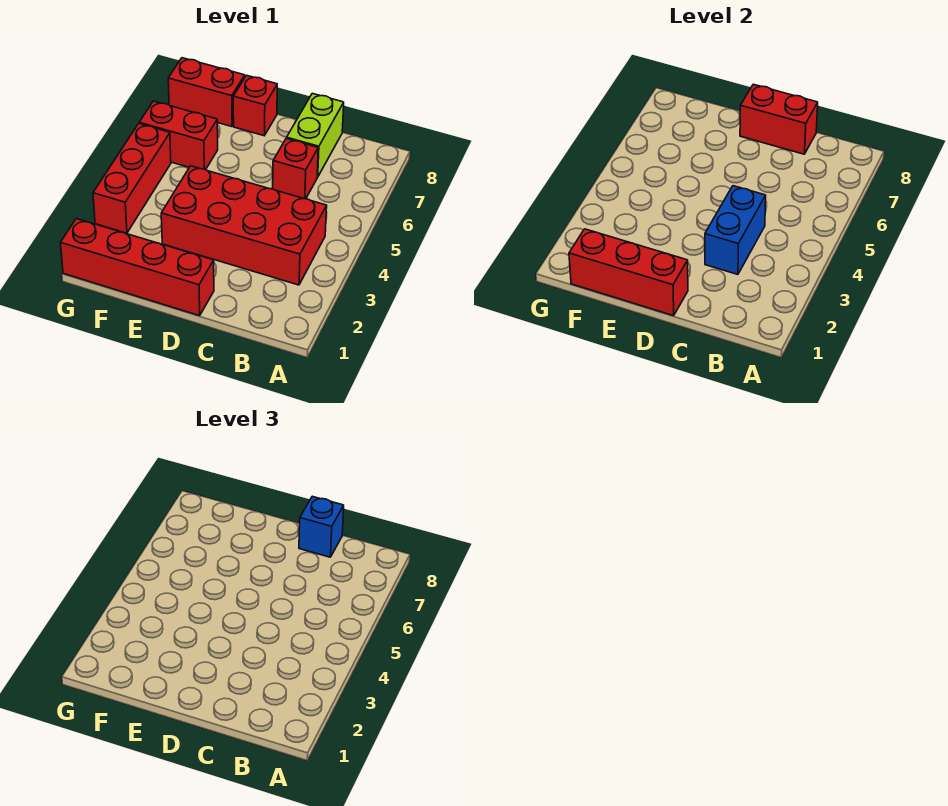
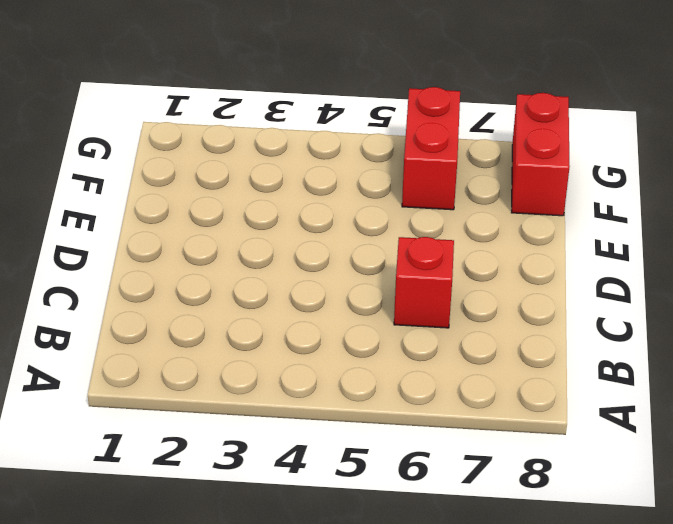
none -> red 2x4 brick [161,166,327,285]
none -> lime 1x2 brick [287,93,344,177]
none -> red 1x4 brick [60,219,214,316]

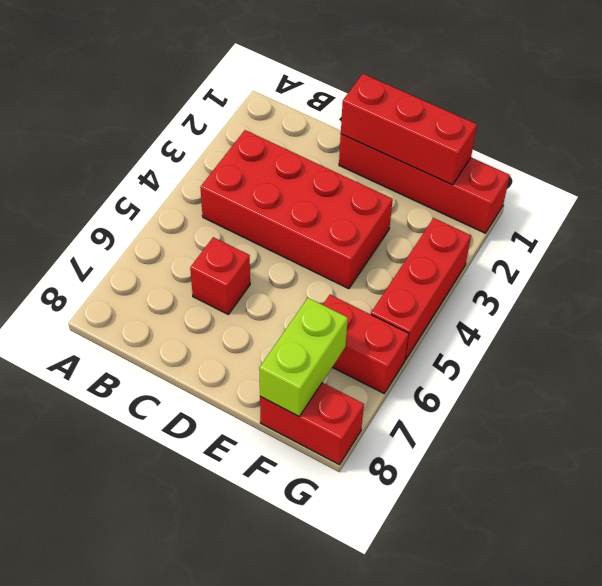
lime 1x2 brick [259,298,348,416] -> lime 1x2 brick moved to [287,93,344,177]
none -> red 1x1 brick [233,75,277,136]
none -> blue 1x2 brick [705,186,766,274]
none -> red 1x2 brick [740,84,818,154]

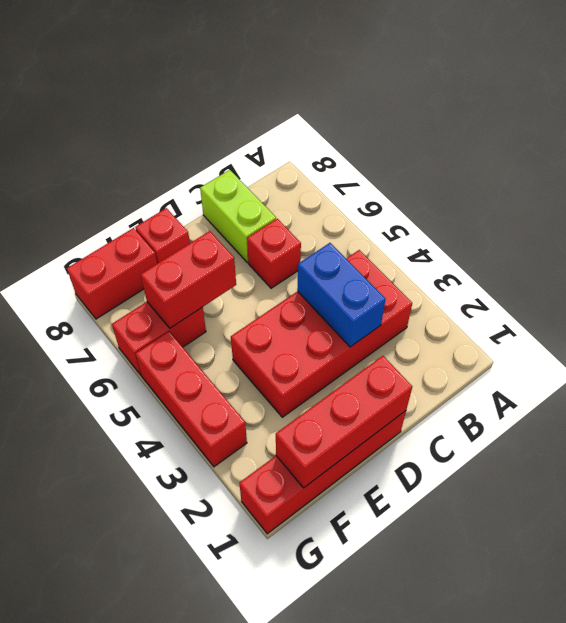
red 1x2 brick [141,231,236,328] -> red 1x2 brick moved to [740,84,818,154]
none -> blue 1x1 brick [299,496,344,557]

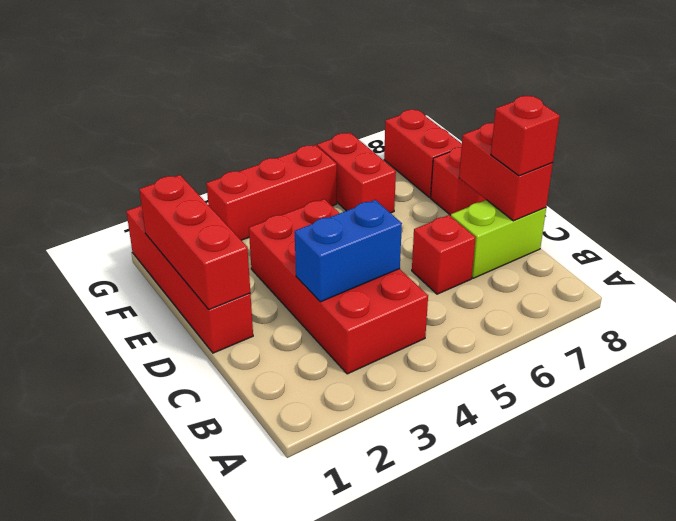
red 1x1 brick [491,96,560,176] -> blue 1x1 brick [299,496,344,557]

